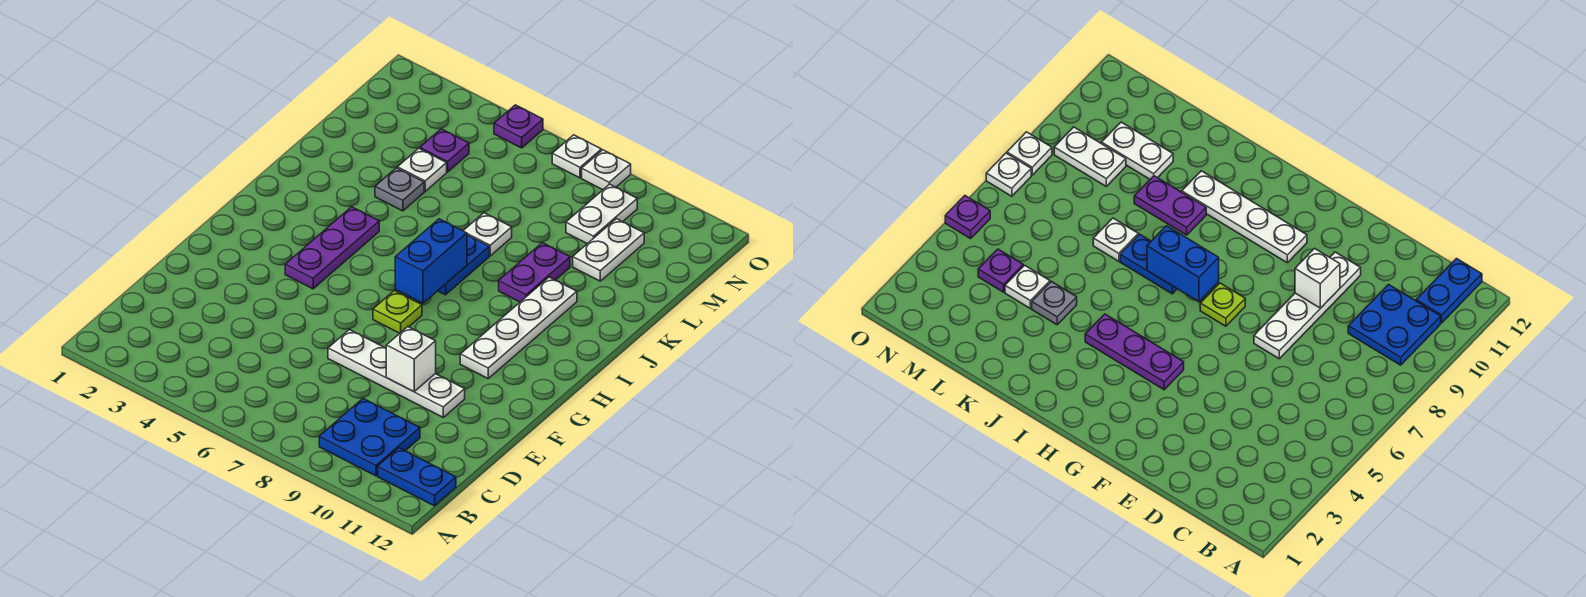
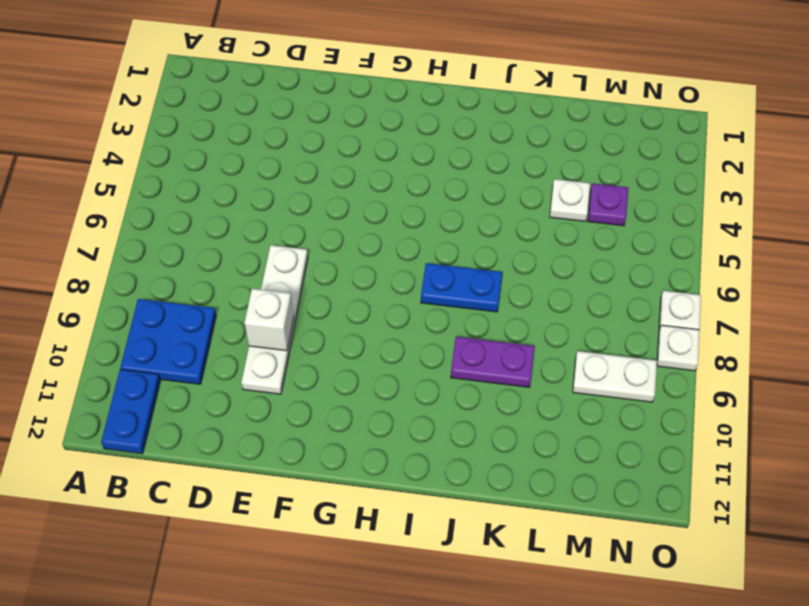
none -> purple 1x3 plate [285,207,379,289]
none -> lime 1x1 plate [373,291,422,333]
none -> white 1x4 plate [460,277,577,378]

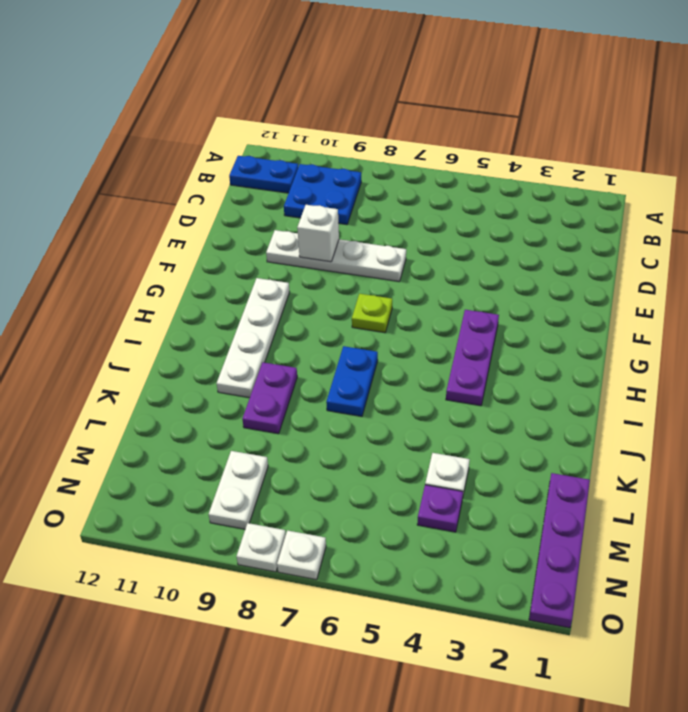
purple 1x4 plate [529,473,590,628] -> none
none -> grey 1x1 plate [375,168,424,211]
none -> white 1x1 plate [463,213,512,256]
none -> white 1x2 plate [573,219,644,281]

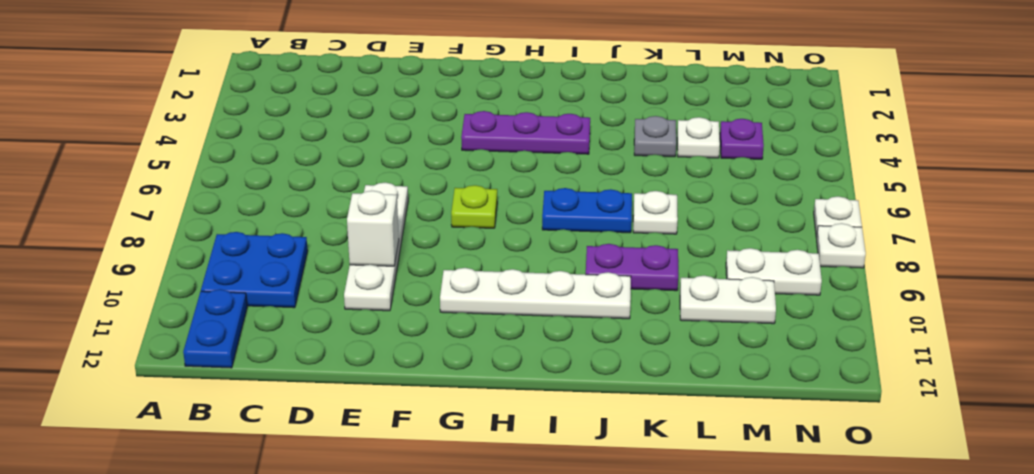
none -> purple 1x1 plate [494,105,543,148]
none -> blue 1x2 brick [395,219,467,303]

